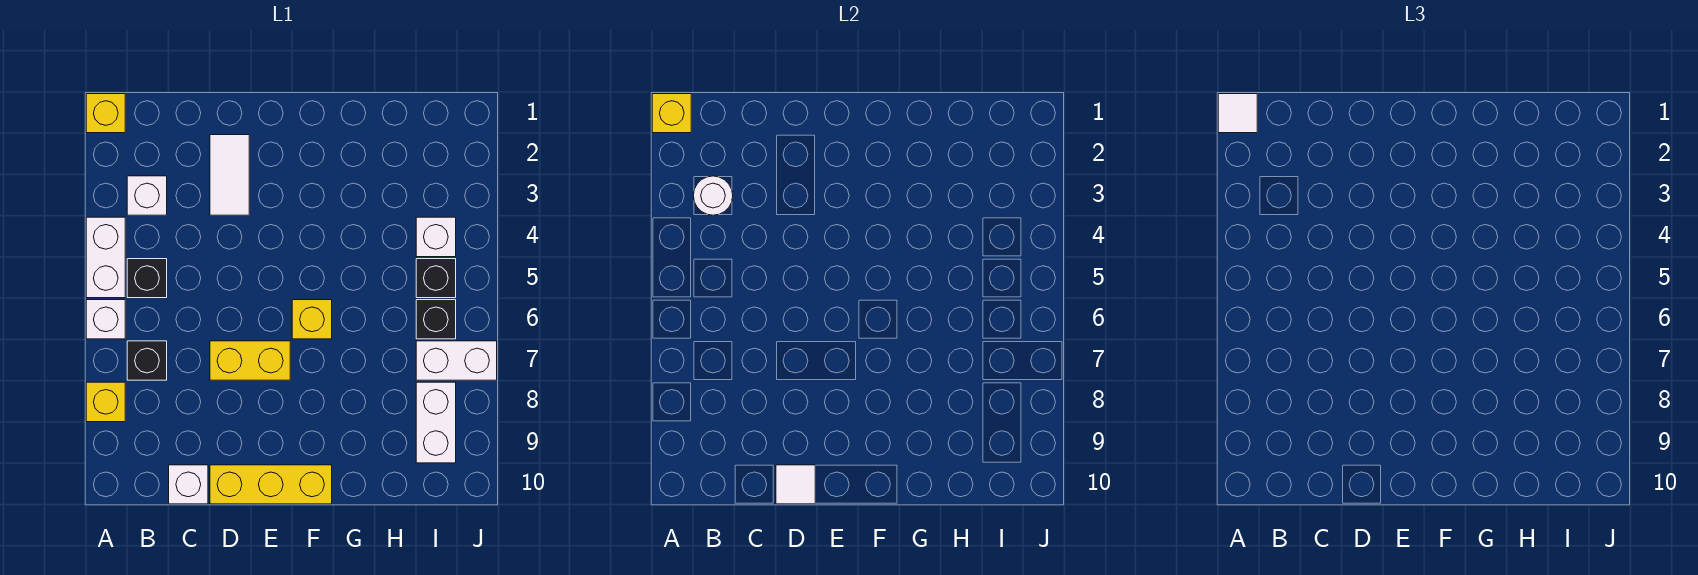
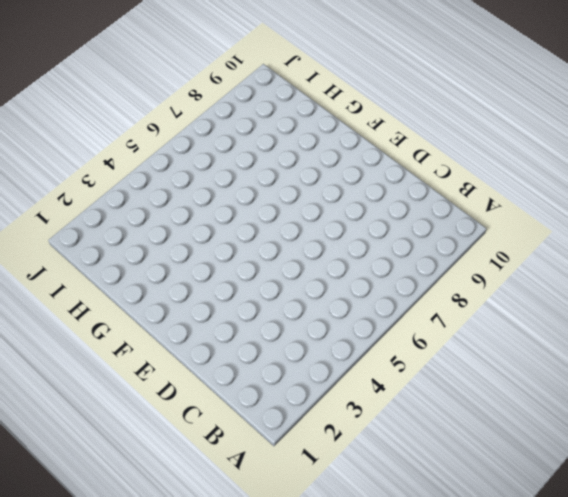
none -> yellow 1x1 brick [86,94,125,133]
none -> white 1x2 brick [86,217,125,298]
none -> white 1x1 brick [86,300,125,339]

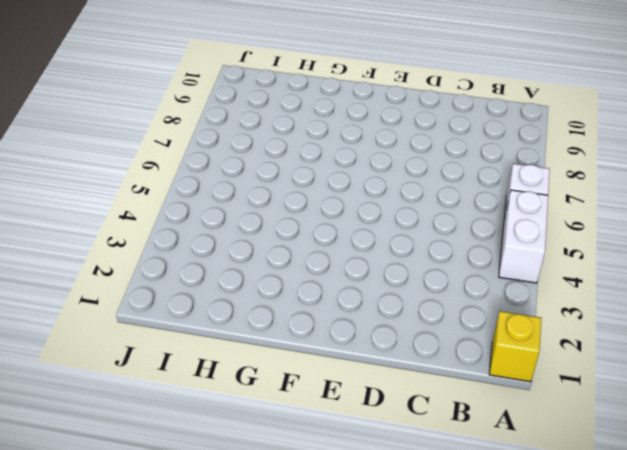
none -> yellow 1x1 brick [86,382,125,422]
none -> white 1x1 brick [127,176,167,215]
none -> black 1x1 brick [127,259,167,298]

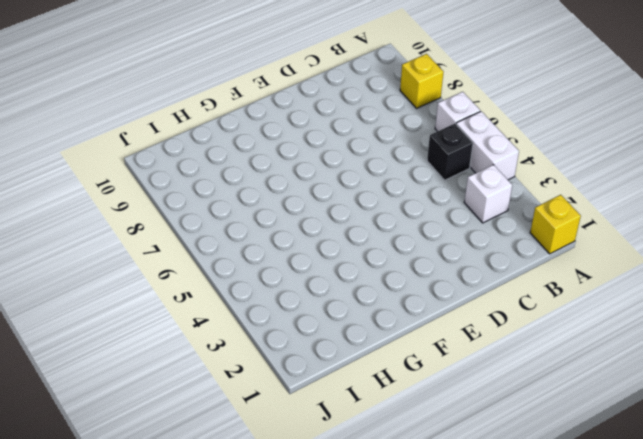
none -> black 1x1 brick [127,341,167,380]
none -> white 1x1 brick [169,465,208,504]
none -> white 1x2 tile [210,135,249,215]

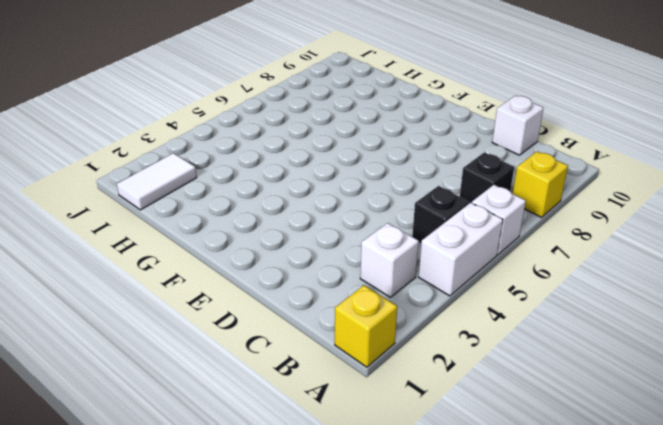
white 1x2 tile [117,153,197,210] -> white 1x2 tile moved to [210,135,249,215]
none -> yellow 1x2 brick [210,341,290,380]
none -> yellow 1x3 brick [210,465,332,504]
none -> yellow 1x1 brick [292,300,332,339]

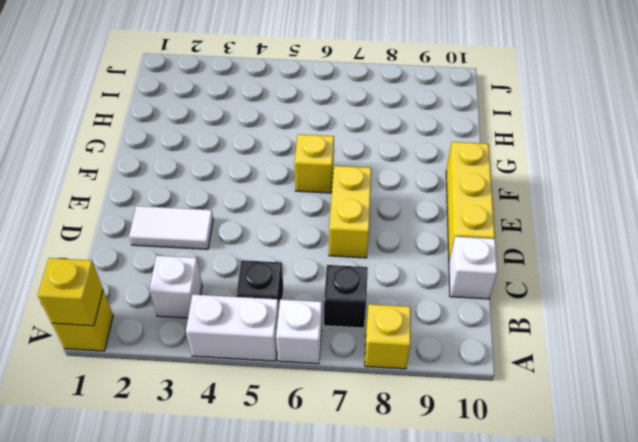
none -> white 1x1 brick [416,217,456,257]
none -> black 1x1 brick [416,259,456,298]
none -> black 1x1 brick [416,300,456,339]

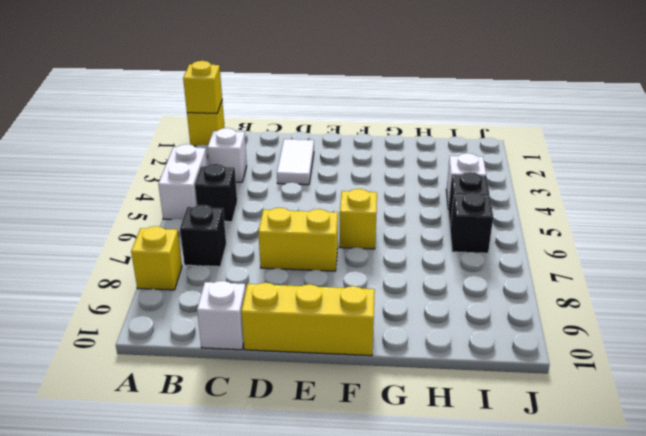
none -> white 1x1 brick [86,300,125,339]
none -> white 1x2 brick [416,341,497,380]
none -> white 1x2 brick [416,382,456,463]

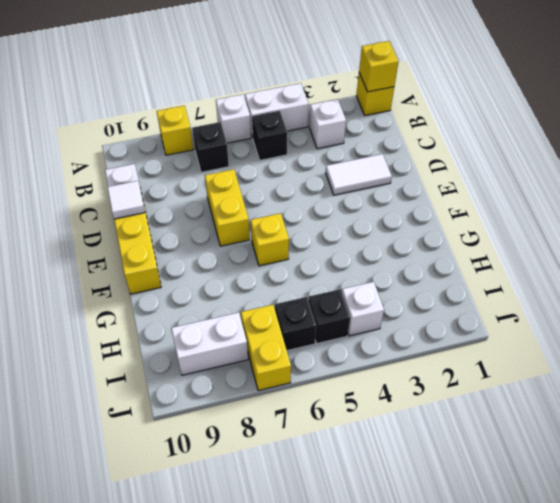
yellow 1x2 brick [241,305,291,391] -> white 1x2 brick [416,341,497,380]
none -> white 1x1 round brick [693,176,733,215]
none -> white 1x1 tile [1218,94,1257,133]

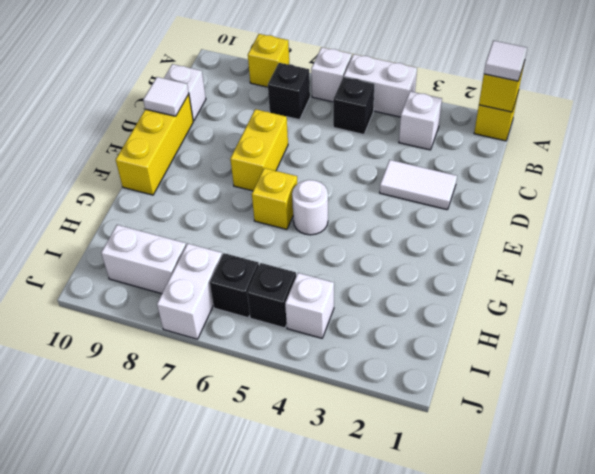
white 1x1 round brick [292,180,328,235] -> white 1x1 round brick moved to [693,176,733,215]

